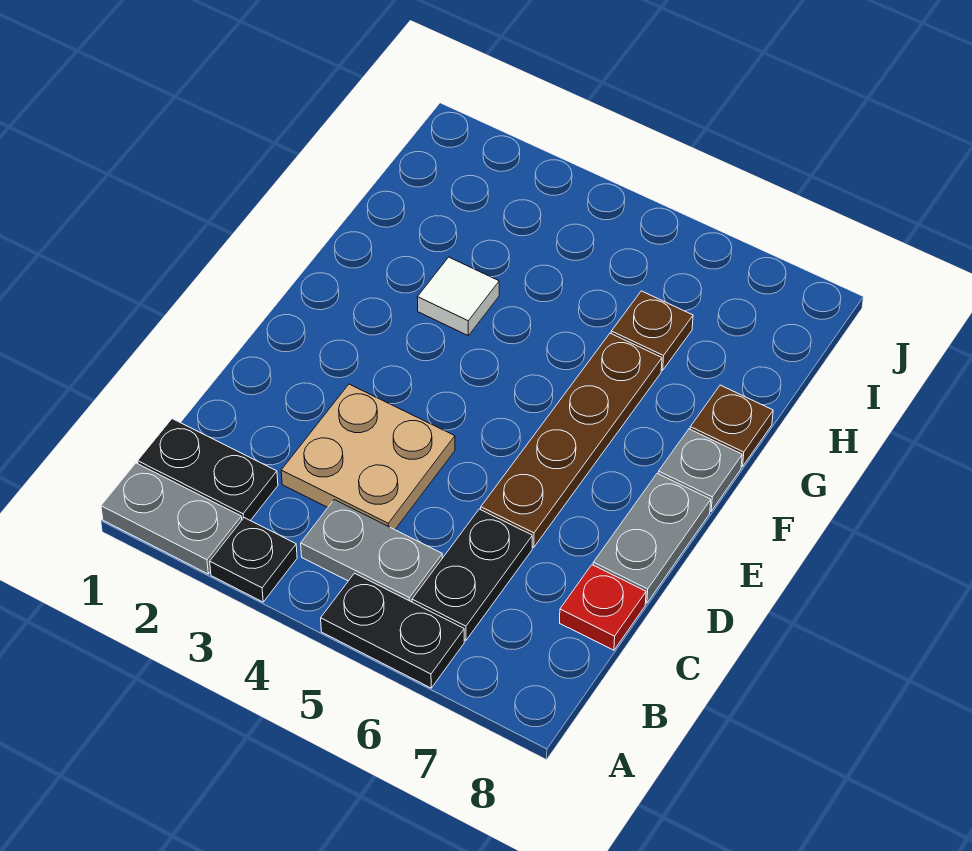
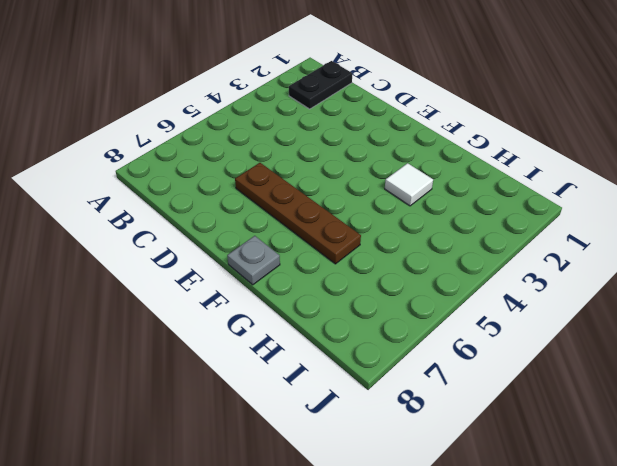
none -> grey 1x2 plate [101,463,242,574]
none -> black 1x1 plate [210,518,297,602]
none -> black 1x2 plate [321,573,464,688]

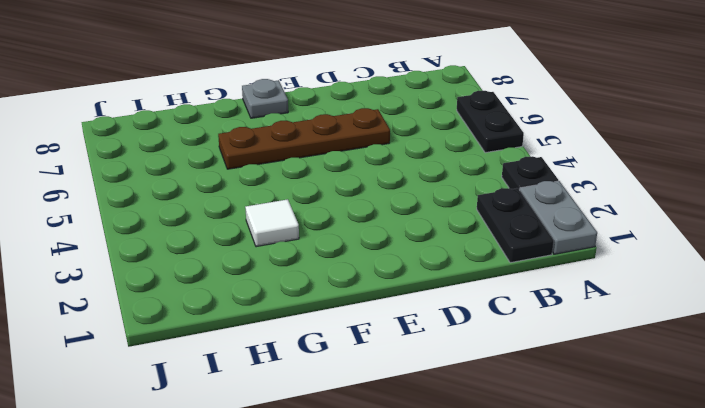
none -> grey 1x2 plate [301,500,442,602]
none -> black 1x2 plate [412,509,532,640]
none -> tan 2x2 plate [281,384,455,530]

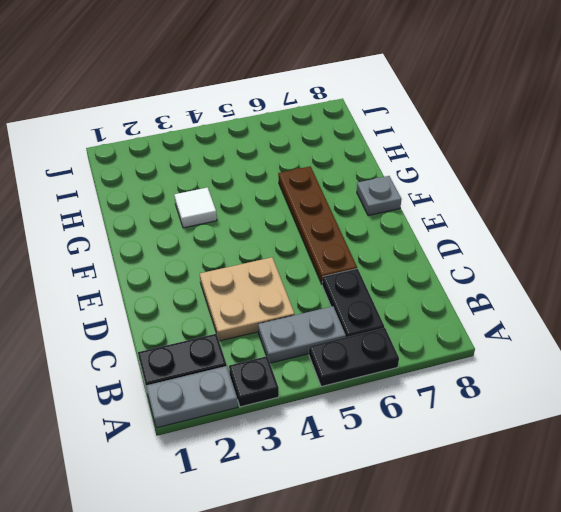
none -> red 1x1 plate [560,565,646,650]
none -> grey 1x2 plate [593,474,711,603]
none -> brown 1x1 plate [690,385,773,467]

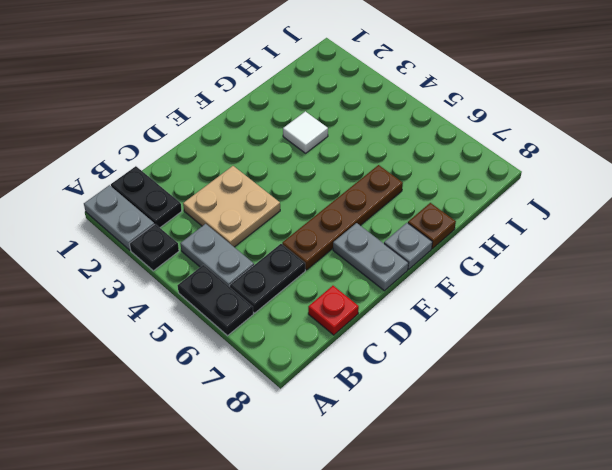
grey 1x2 plate [333,223,408,291] -> grey 1x2 plate turned to [593,474,711,603]
none -> brown 1x1 plate [611,291,693,370]

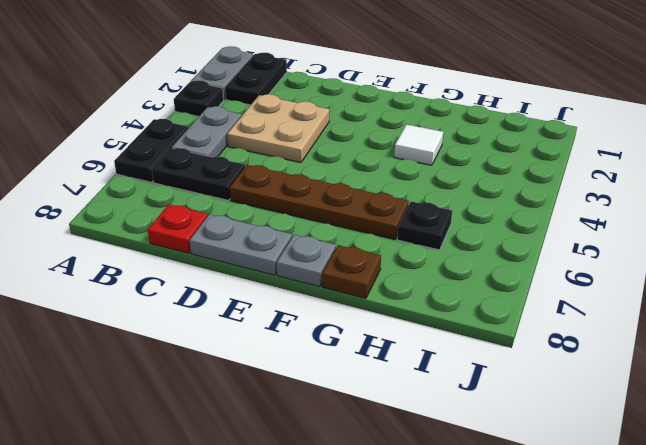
black 1x1 plate [397,201,452,250] -> brown 1x1 plate [611,291,693,370]

